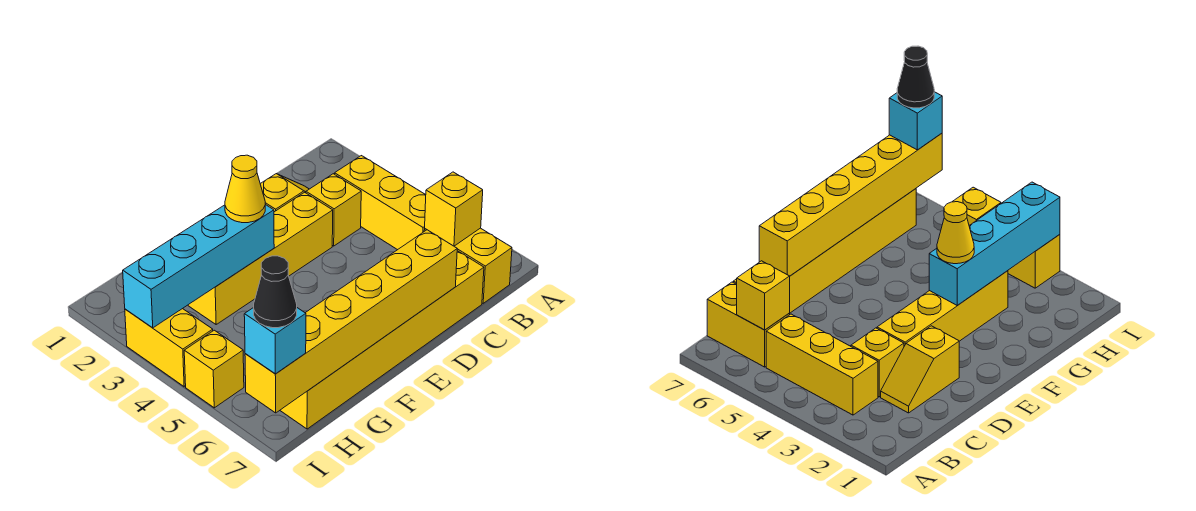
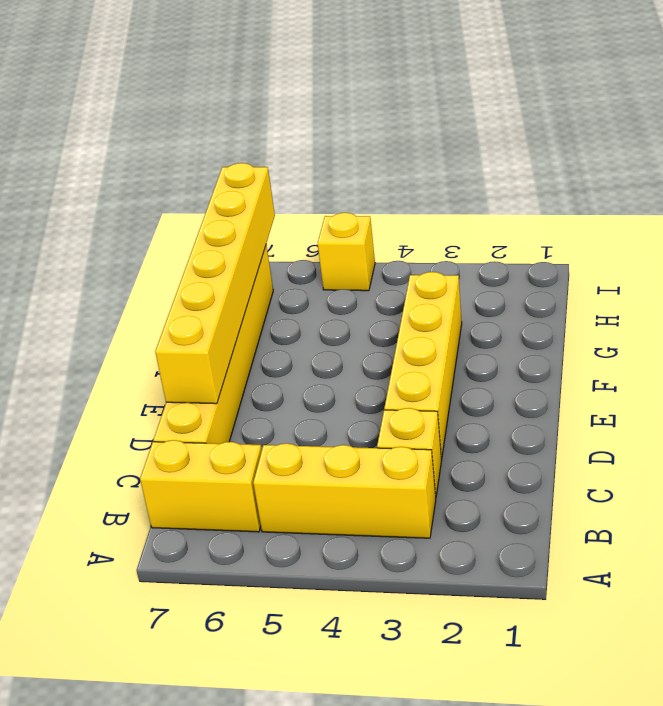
none -> yellow 1x2 slope [260,174,309,212]
none -> yellow 1x2 brick [125,309,213,387]
none -> yellow 1x1 brick [425,172,483,246]

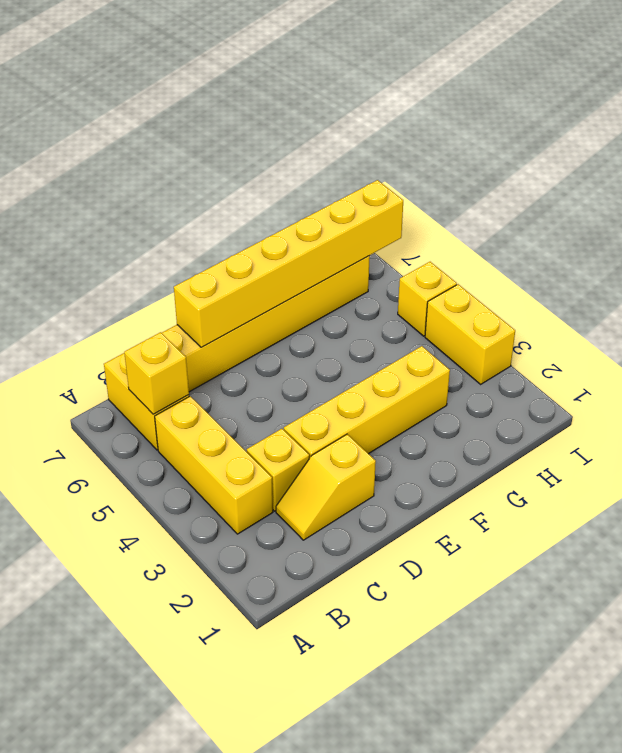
none -> cyan 1x4 brick [123,205,274,328]
none -> yellow 1x1 cone [225,155,265,223]
none -> cyan 1x1 brick [244,308,306,374]

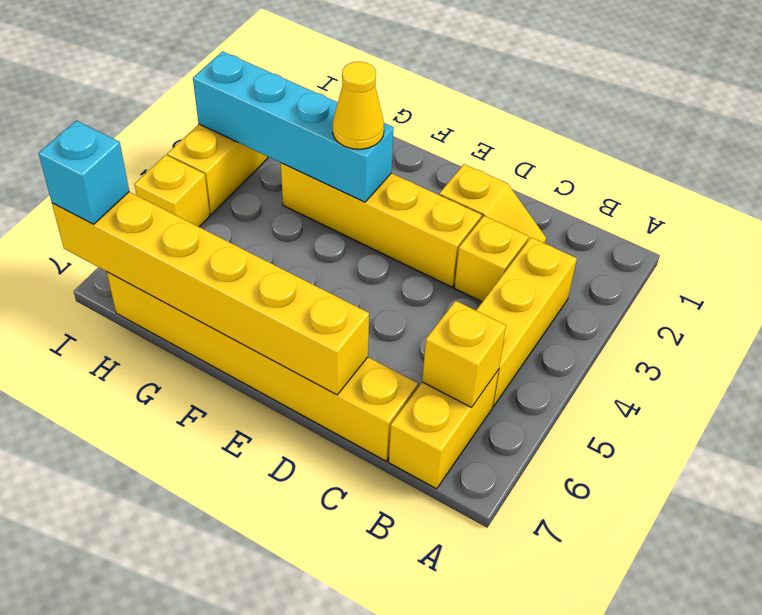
none -> black 1x1 cone [254,256,297,328]

